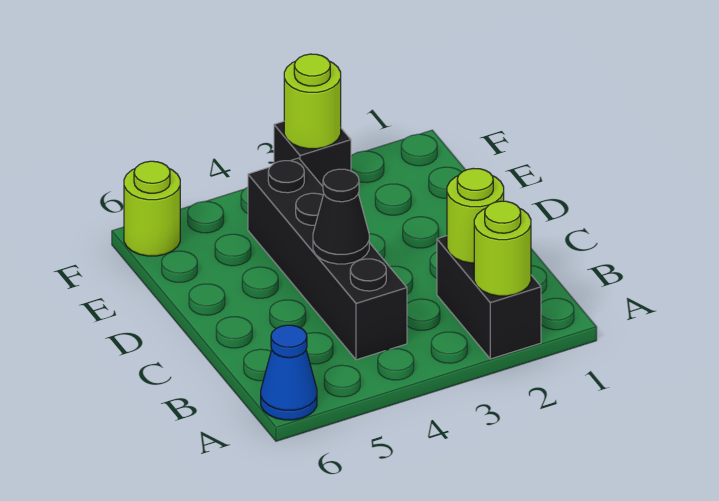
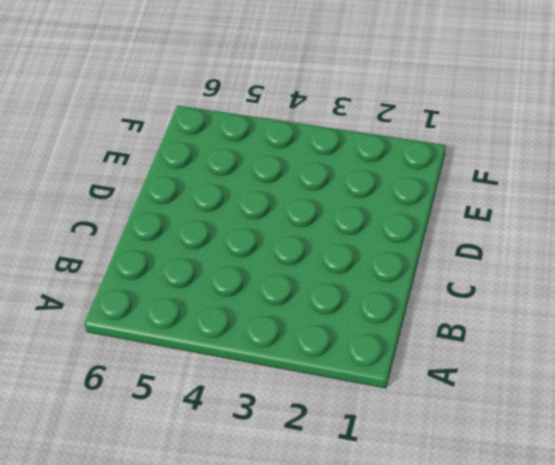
none -> black 1x2 brick [437,236,541,359]
none -> blue 1x1 cone [261,325,317,420]

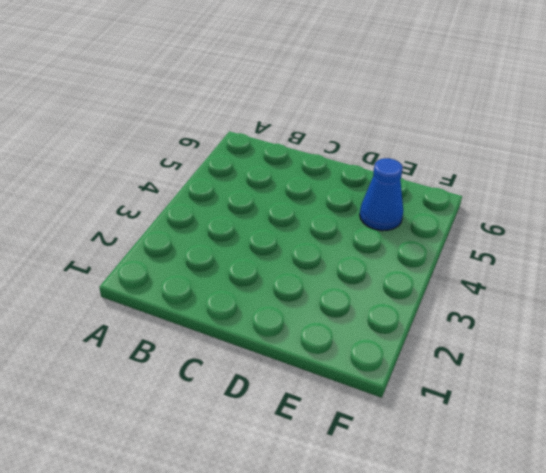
blue 1x1 cone [360,158,403,231] -> blue 1x1 cone moved to [261,325,317,420]
none -> black 1x2 brick [437,236,541,359]
none -> black 1x4 brick [248,158,407,360]

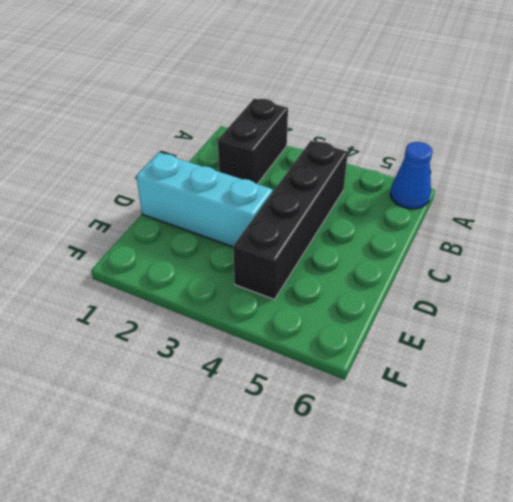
cyan 1x3 brick [136,152,273,247] -> none
none -> black 1x1 brick [274,121,351,186]
none -> lime 1x1 round brick [124,161,180,256]

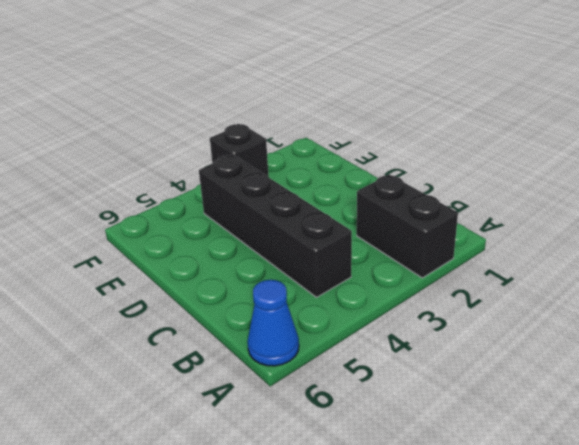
none -> lime 1x1 round brick [124,161,180,256]
none -> lime 1x1 round brick [474,201,531,296]

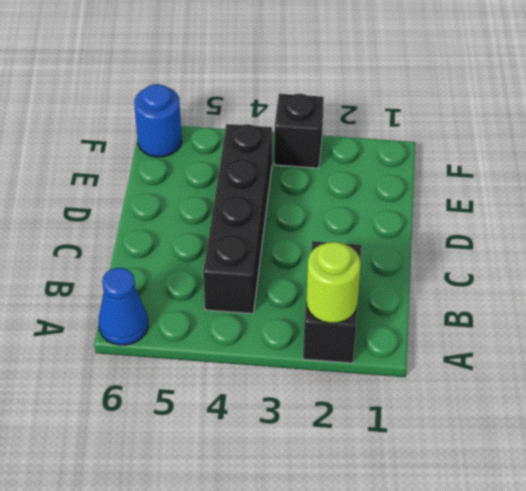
blue 1x1 round brick [134,84,182,157] -> lime 1x1 round brick [124,161,180,256]
none -> lime 1x1 round brick [447,168,504,263]
none -> black 1x1 cone [313,169,369,264]

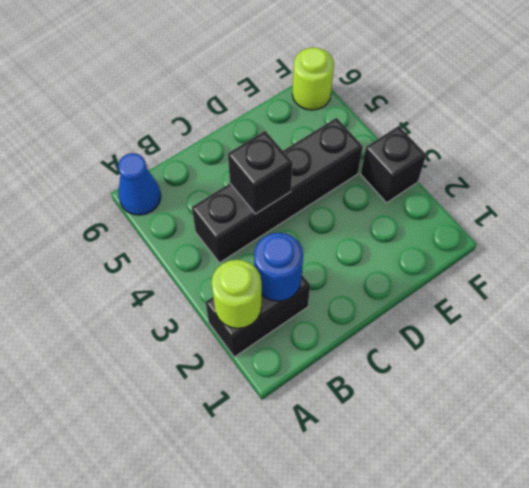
blue 1x1 round brick [254,233,303,301] -> lime 1x1 round brick [447,168,504,263]
black 1x1 brick [228,131,293,214] -> black 1x1 cone [313,169,369,264]
none -> lime 1x1 round brick [284,54,341,149]

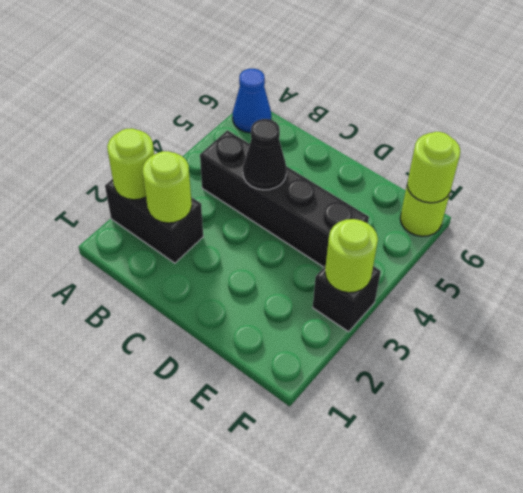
lime 1x1 round brick [407,132,460,203] -> none

